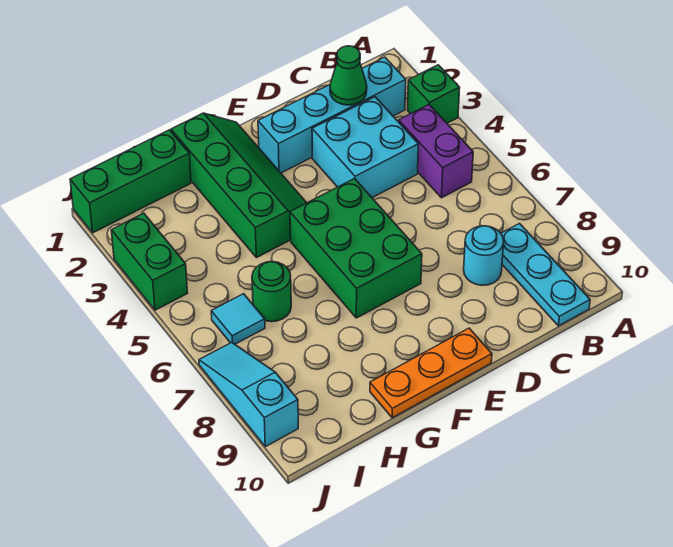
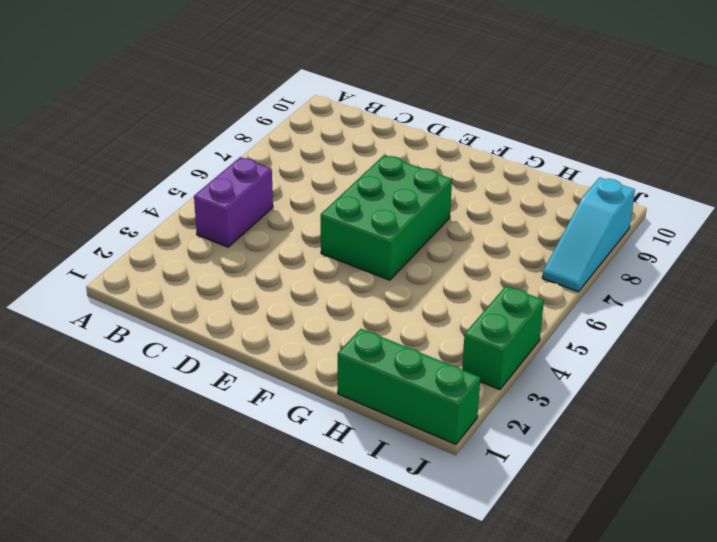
none -> green 1x1 brick [408,65,460,123]
none -> cyan 1x4 brick [258,57,406,173]
none -> cyan 1x3 plate [501,224,590,326]

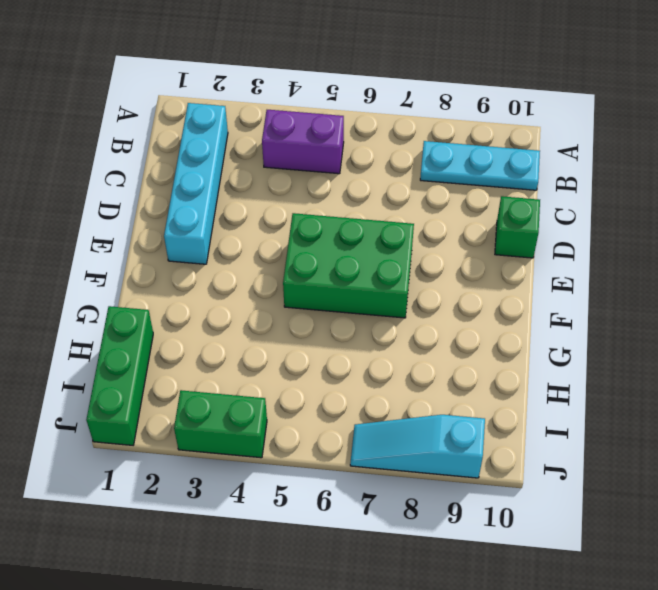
green 1x1 brick [495,196,540,258] -> green 1x1 brick moved to [408,65,460,123]
none -> cyan 2x2 brick [312,97,418,198]
none -> cyan 1x1 round brick [464,226,504,285]
none -> orange 1x3 plate [370,328,492,418]

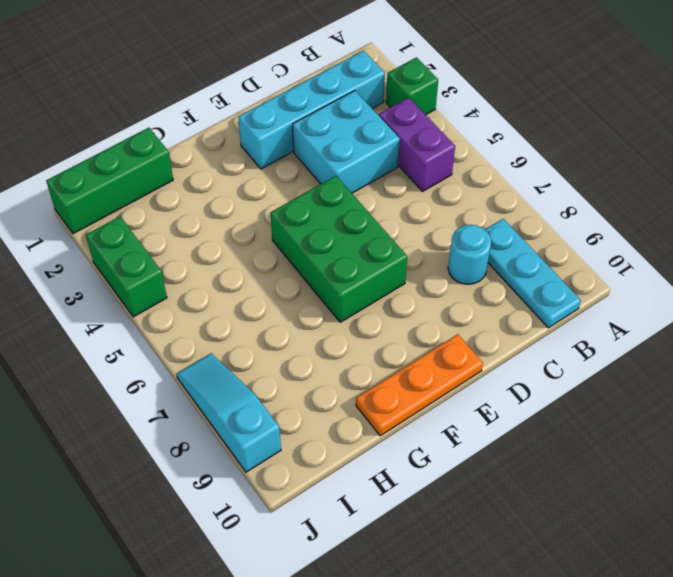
none -> green 2x4 slope [171,113,306,258]
none -> green 1x1 round brick [252,262,291,322]
none -> cyan 1x1 tile [211,294,265,344]

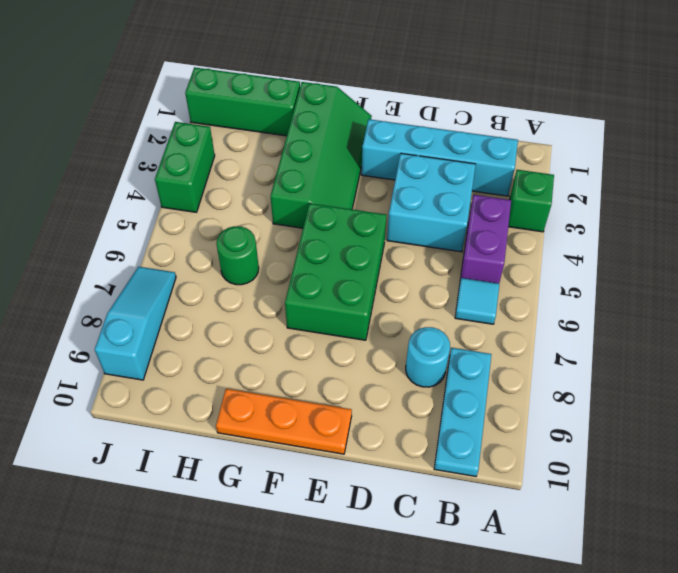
cyan 1x1 tile [455,278,499,324] -> cyan 1x1 tile moved to [211,294,265,344]
none -> green 1x1 cone [330,46,367,105]

